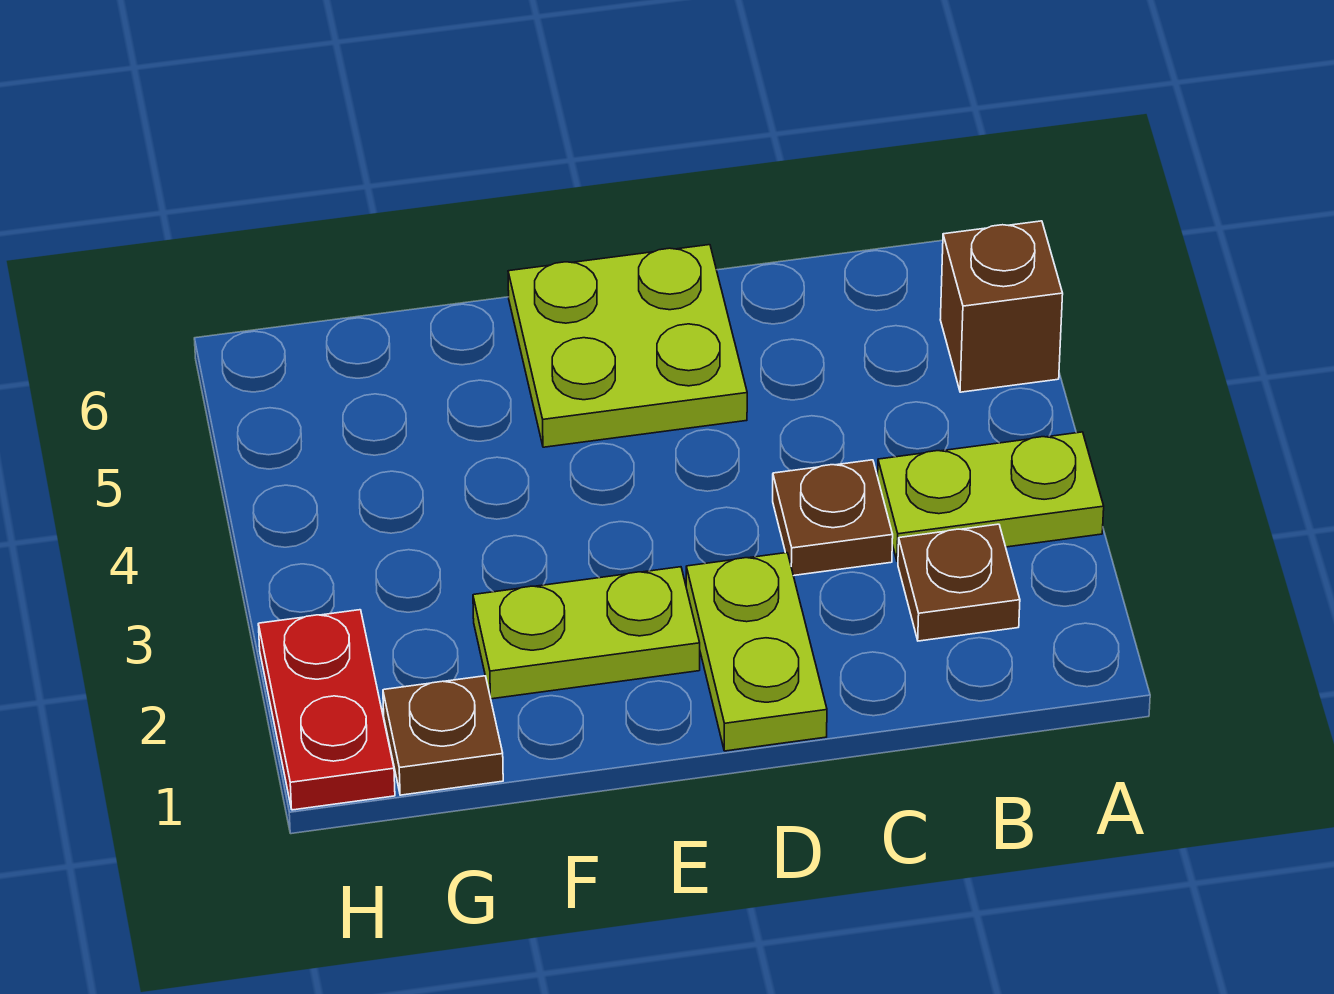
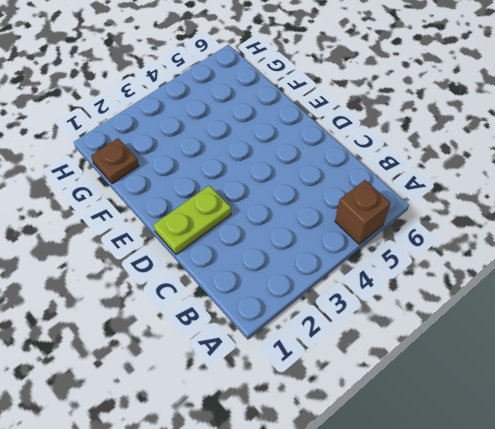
none -> lime 1x2 plate [878,432,1104,562]
none -> brown 1x1 plate [898,524,1020,641]

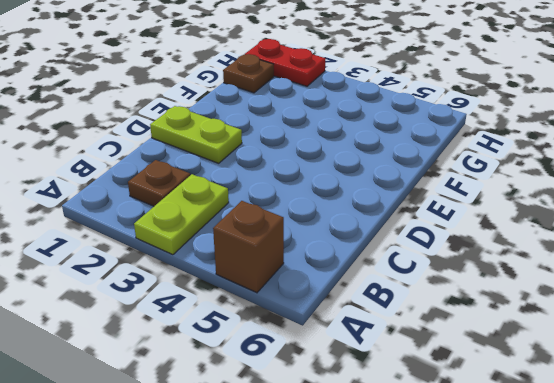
none -> brown 1x1 plate [773,460,893,576]
none -> lime 2x2 plate [508,245,747,447]

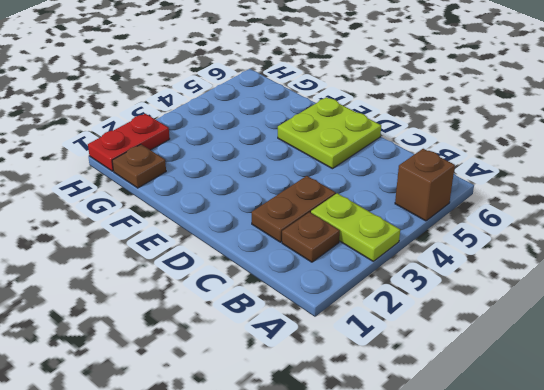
brown 1x2 plate [252,176,336,242] -> brown 1x1 plate [773,460,893,576]
none -> lime 1x2 plate [686,553,827,751]
none -> lime 1x2 plate [473,567,700,699]

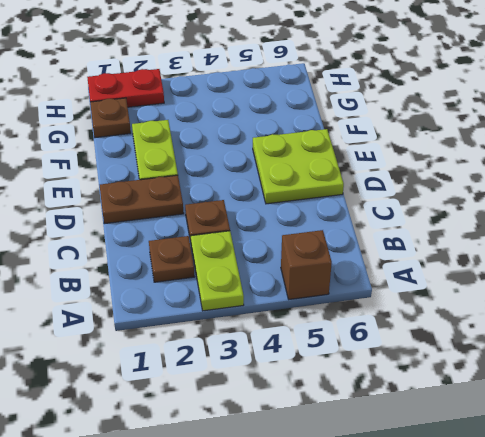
brown 1x2 plate [100,175,184,224] -> lime 1x2 plate [686,553,827,751]

